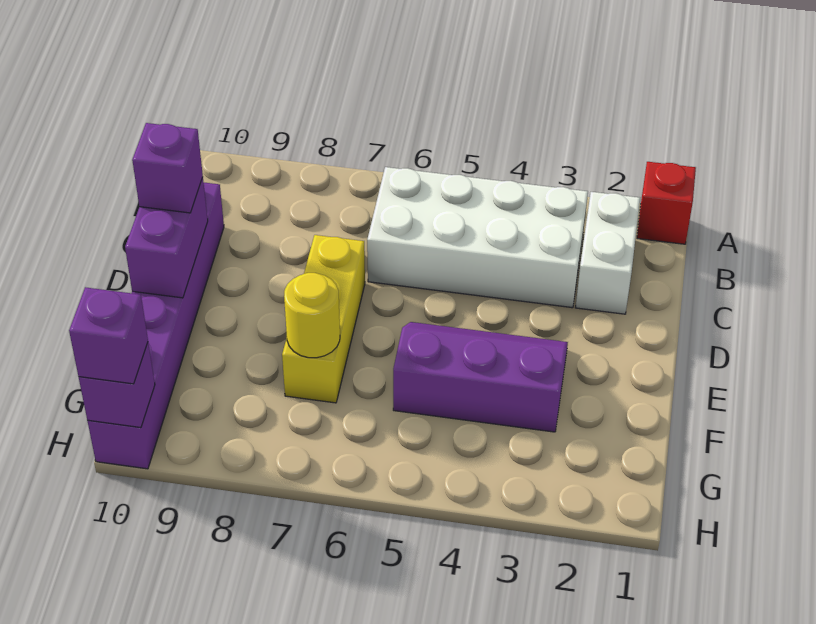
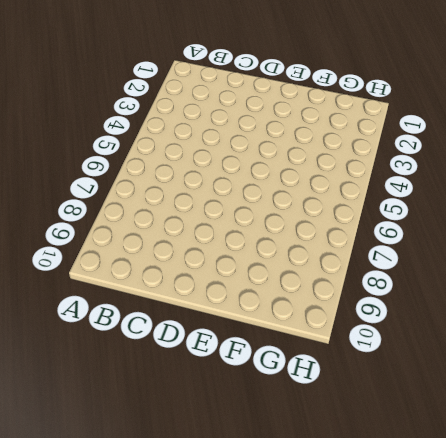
none -> red 1x1 brick [637,162,696,244]
none -> white 1x2 brick [576,192,640,314]

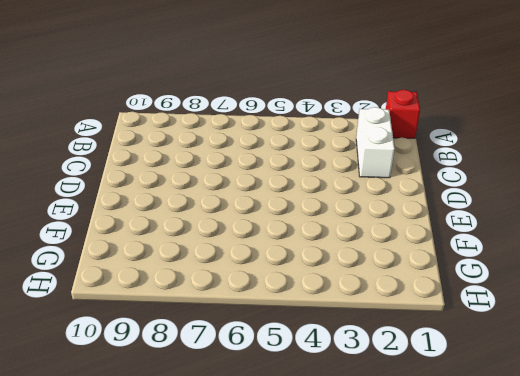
none -> white 2x4 brick [367,167,588,308]
none -> purple 1x6 brick [88,183,224,469]

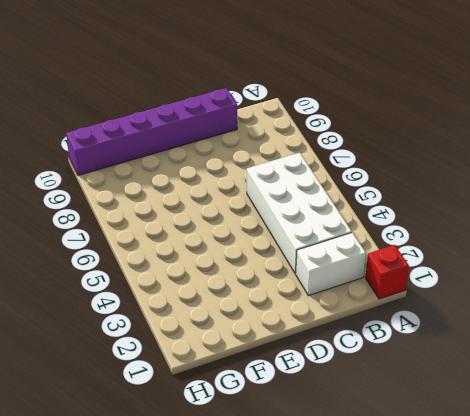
none -> yellow 1x3 brick [282,235,365,403]
none -> purple 2x3 slope [393,322,568,432]

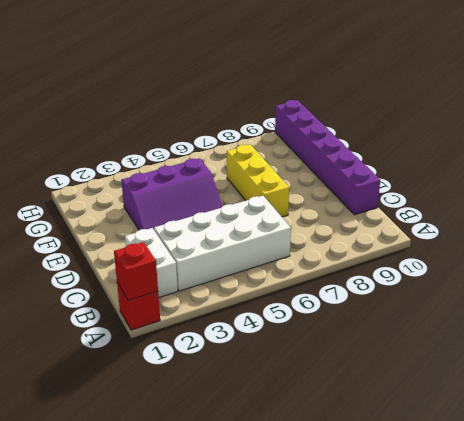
red 1x1 brick [114,242,158,301] -> none
none -> purple 1x2 brick [125,177,208,298]
none -> yellow 1x1 round brick [284,273,340,358]

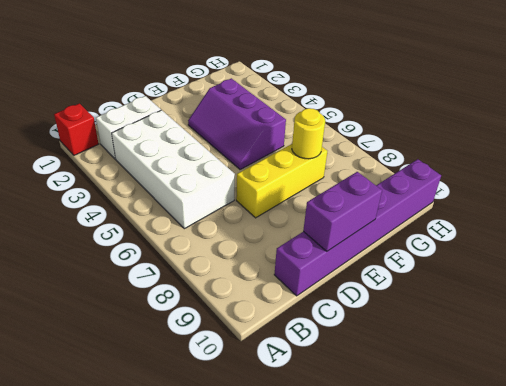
none -> purple 1x1 brick [79,343,155,428]
none -> purple 1x1 brick [132,123,203,213]

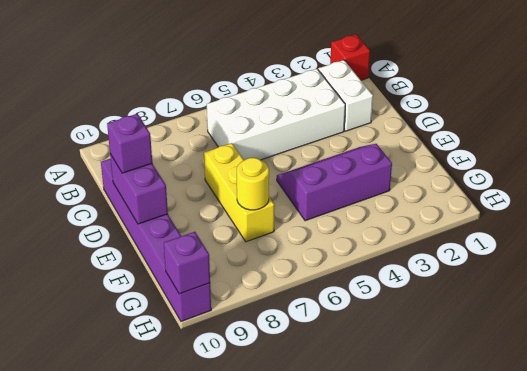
none -> purple 1x1 brick [69,287,148,384]

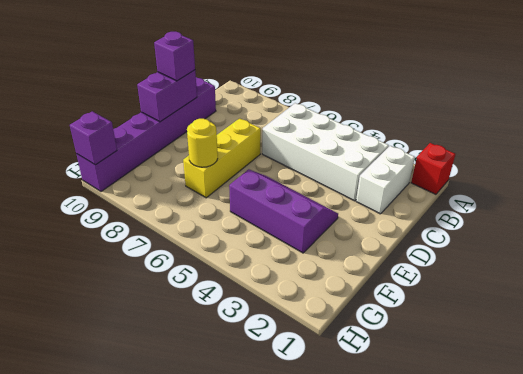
none -> purple 1x1 brick [69,287,148,384]

